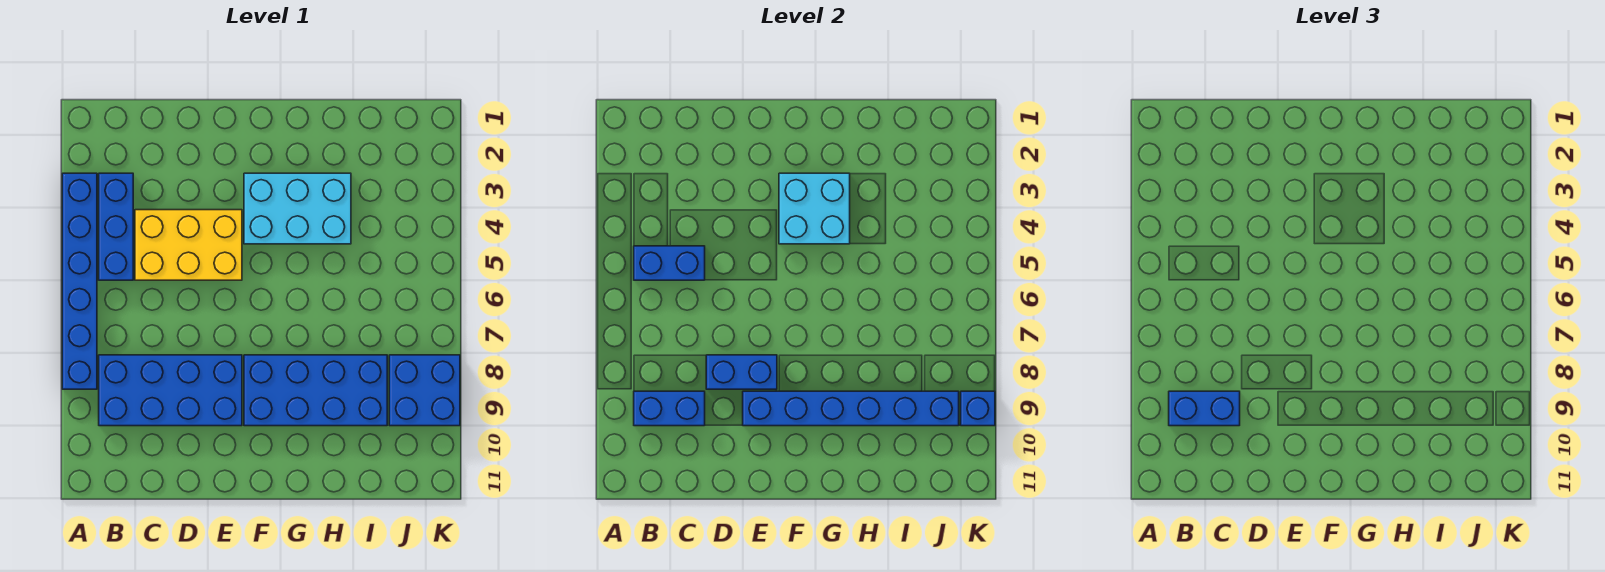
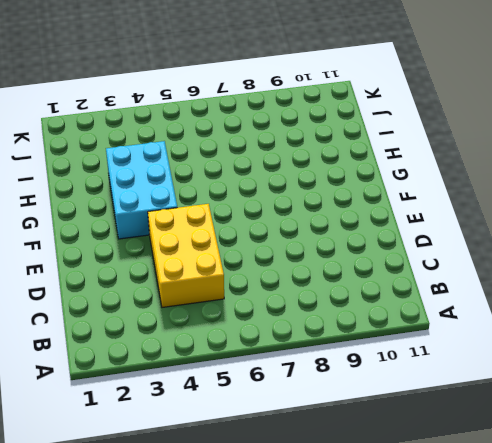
none -> blue 1x6 brick [62,173,97,389]
none -> blue 1x3 brick [99,173,133,280]
none -> blue 2x4 brick [99,355,242,426]

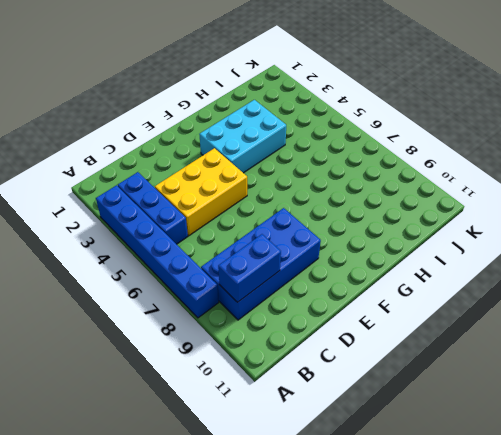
none -> blue 2x4 brick [244,355,387,426]
none -> blue 2x2 brick [389,355,460,426]
none -> blue 1x2 brick [634,246,705,280]

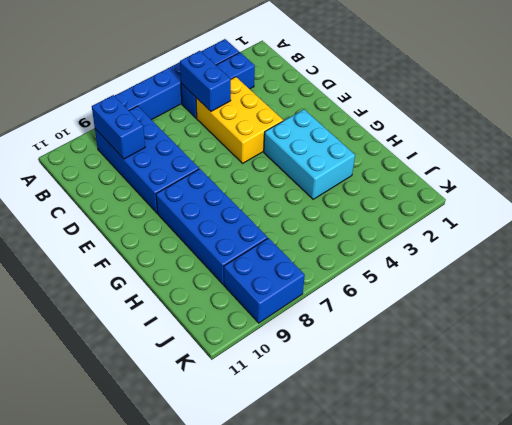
none -> blue 1x2 brick [706,355,777,389]
none -> blue 1x6 brick [743,391,959,426]
none -> cyan 2x2 brick [779,173,850,244]

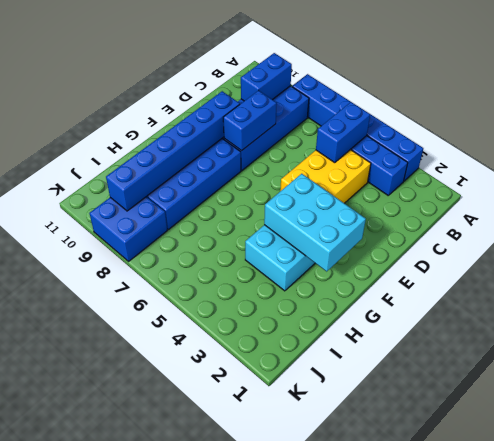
cyan 2x3 brick [264,174,366,271] -> cyan 2x2 brick [779,173,850,244]
none -> blue 1x1 brick [961,391,995,426]
none -> blue 1x2 brick [1169,391,1240,426]

